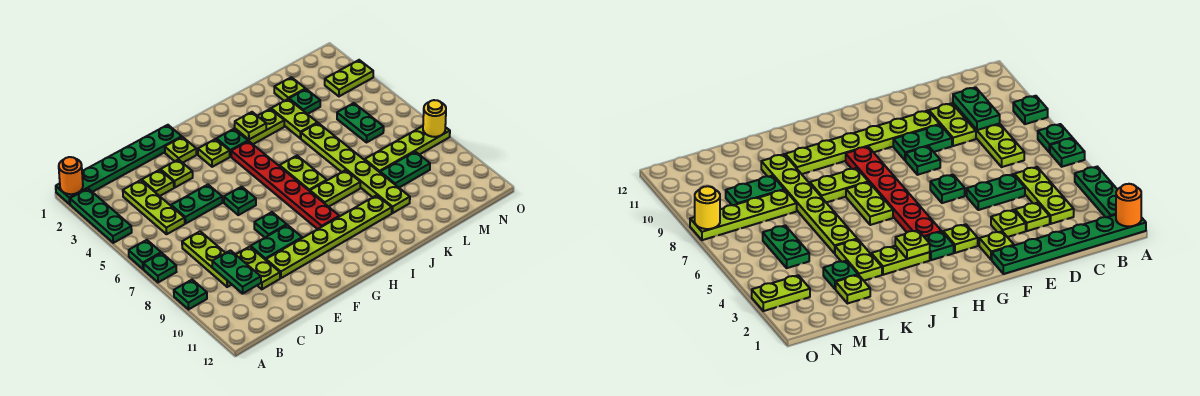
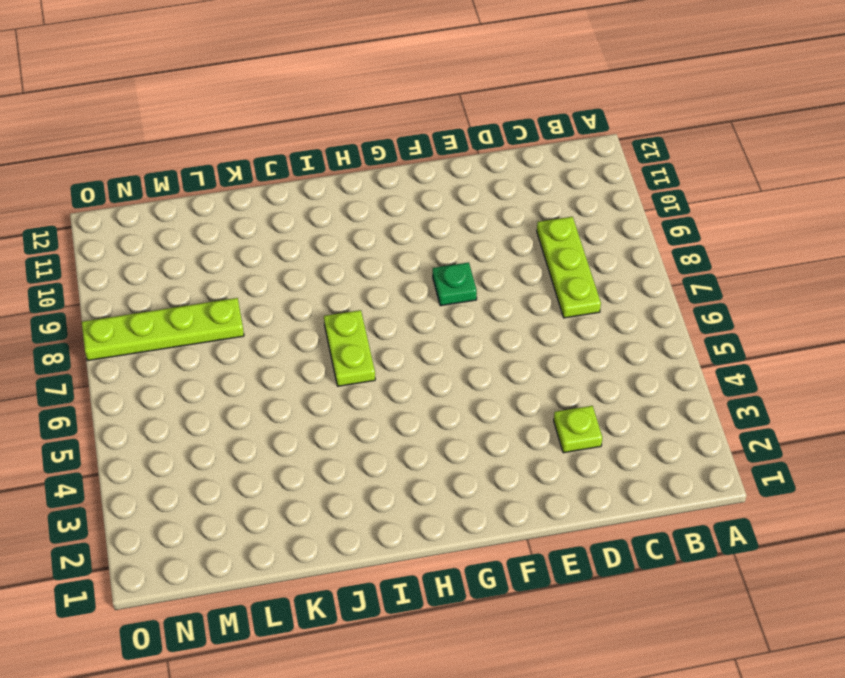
none -> green 1x6 plate [56,125,182,204]
none -> green 1x3 plate [70,189,132,243]
none -> green 1x1 plate [129,240,161,269]
none -> green 1x1 plate [144,253,176,282]

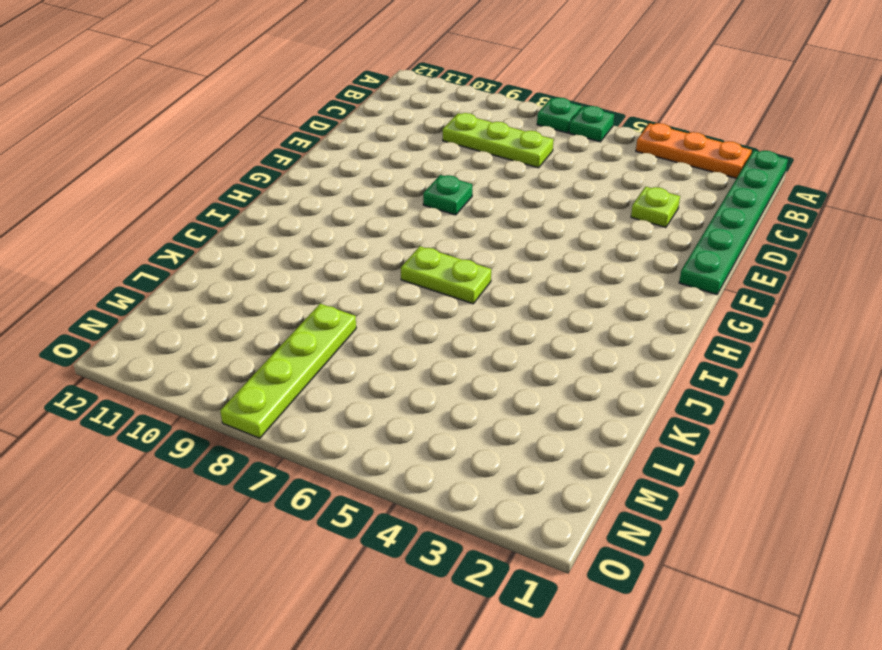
orange 1x3 plate [636,123,752,178] -> green 1x3 plate [70,189,132,243]
none -> green 1x1 plate [174,280,207,309]
none -> lime 1x3 plate [123,180,185,234]
none -> green 1x2 plate [171,185,222,223]
none -> lime 1x2 plate [236,247,280,289]

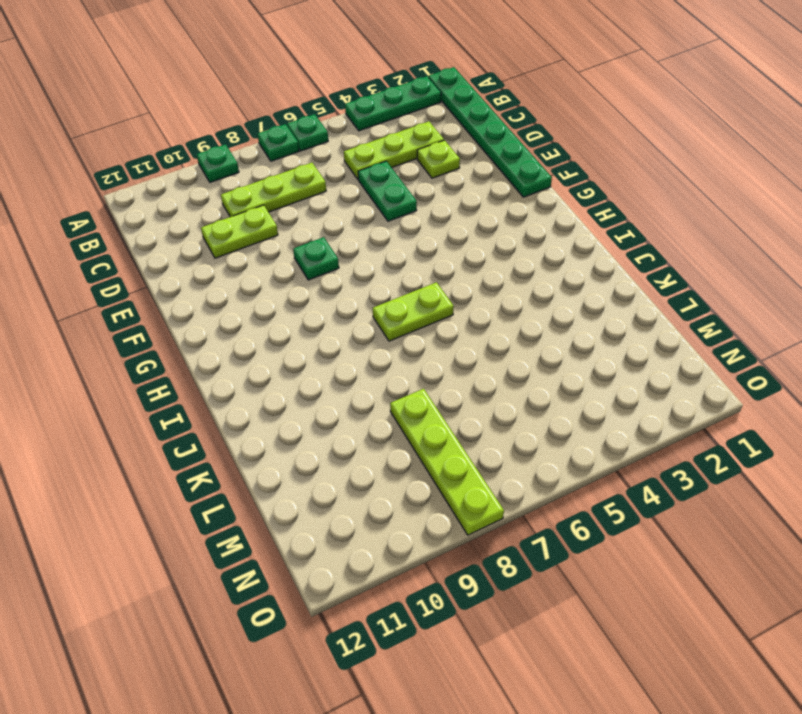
none -> lime 1x1 plate [161,159,193,187]
none -> green 1x2 plate [251,225,302,260]
none -> lime 1x6 plate [266,195,392,278]
none -> lime 1x1 plate [165,137,197,163]

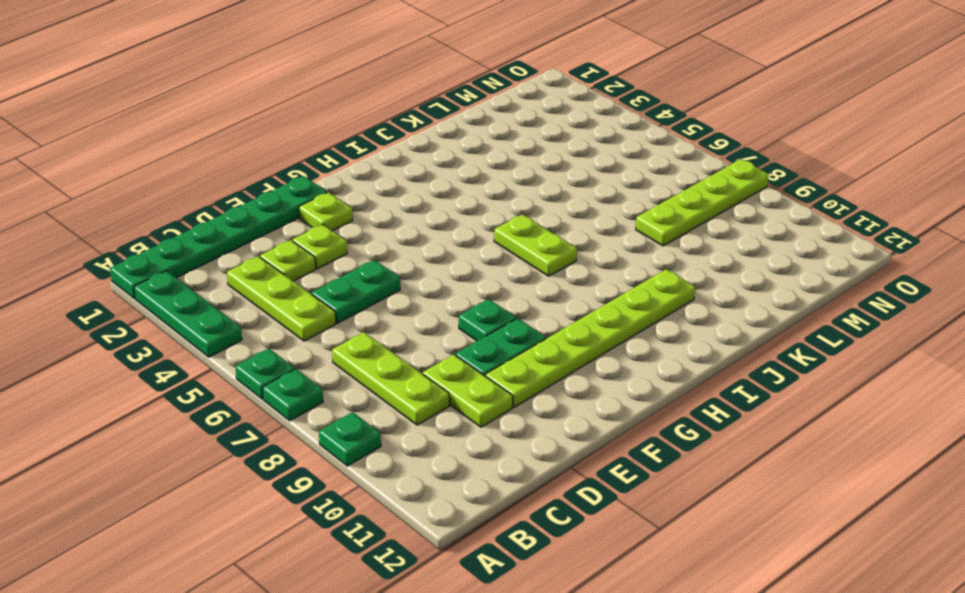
none -> green 1x1 plate [224,187,256,215]
none -> lime 1x1 plate [198,139,230,167]
none -> green 1x1 plate [216,129,248,156]
none -> red 1x6 plate [231,141,339,229]

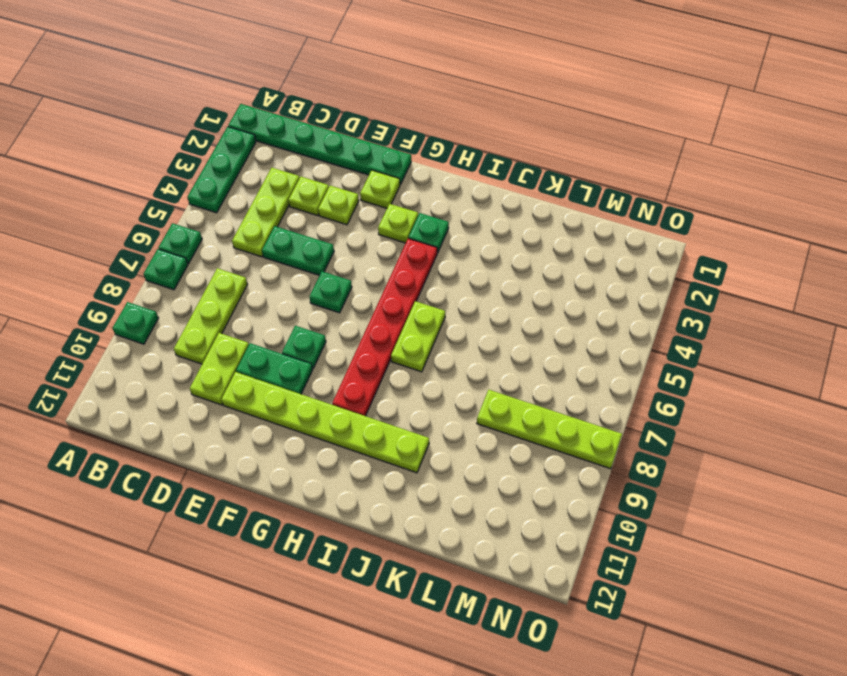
none -> lime 1x2 plate [235,109,284,144]
none -> lime 1x2 plate [310,170,360,207]
none -> lime 1x2 plate [271,99,317,138]
none -> lime 1x6 plate [301,123,410,213]

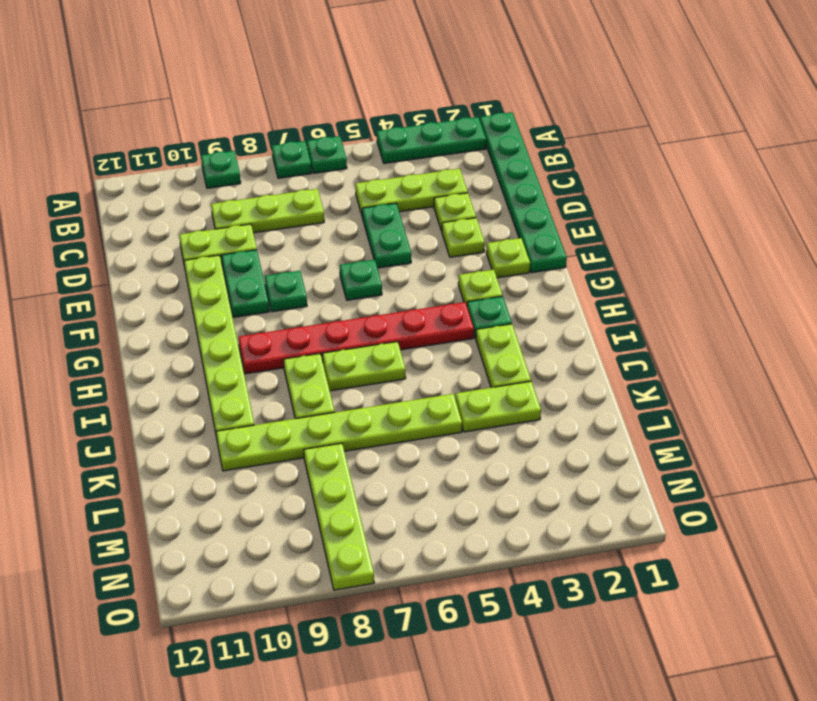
none -> lime 1x1 plate [274,77,305,101]
none -> green 1x1 plate [289,89,320,114]
none -> green 1x2 plate [380,152,430,188]
none -> green 1x2 plate [337,103,384,142]

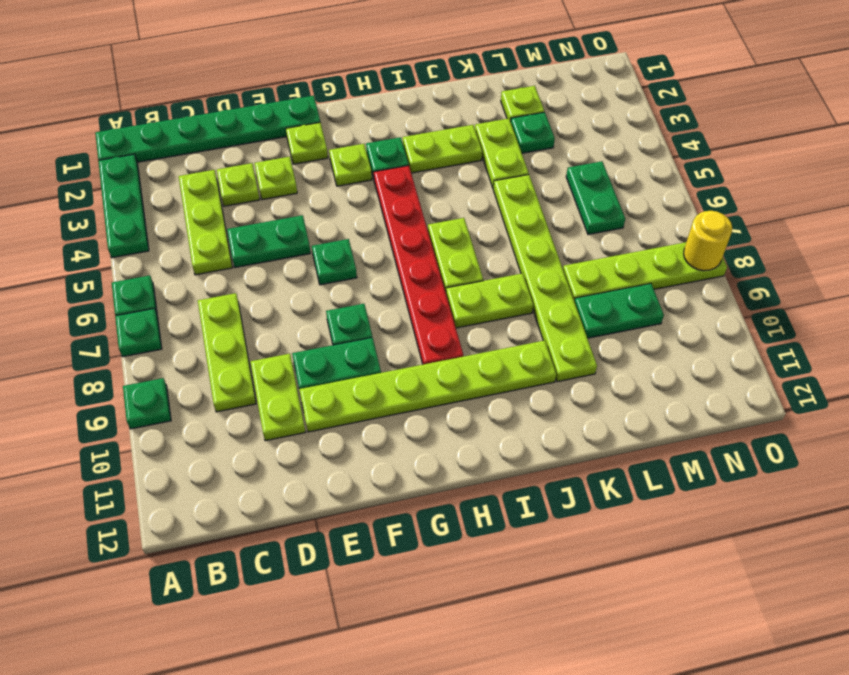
none -> lime 1x2 plate [325,60,373,96]
none -> orange 1x1 round brick [59,157,83,194]
none -> green 1x2 plate [212,251,261,293]
none -> lime 1x1 plate [235,112,266,139]

